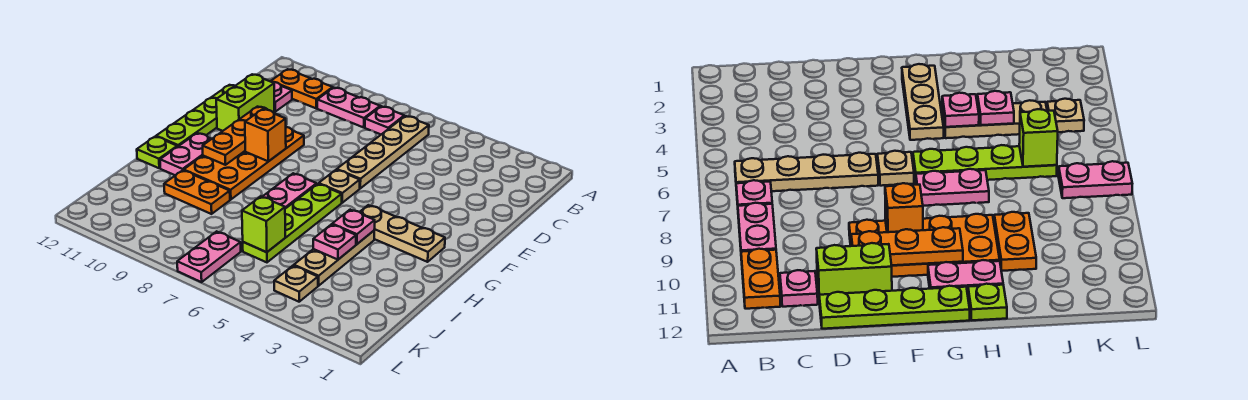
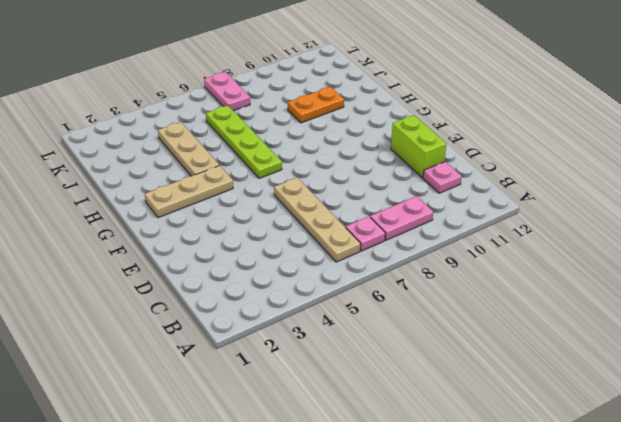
none -> orange 1x2 plate [271,69,333,108]
none -> lime 1x4 plate [156,85,234,147]
none -> orange 2x4 plate [184,127,304,200]

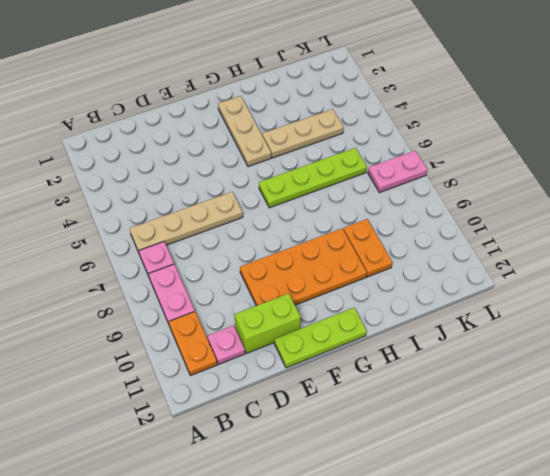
lime 1x3 plate [274,308,367,368] -> lime 1x4 plate [156,85,234,147]
none -> tan 1x1 plate [319,170,360,203]
none -> pink 1x2 plate [262,173,317,209]
none -> pink 1x2 plate [160,133,211,175]

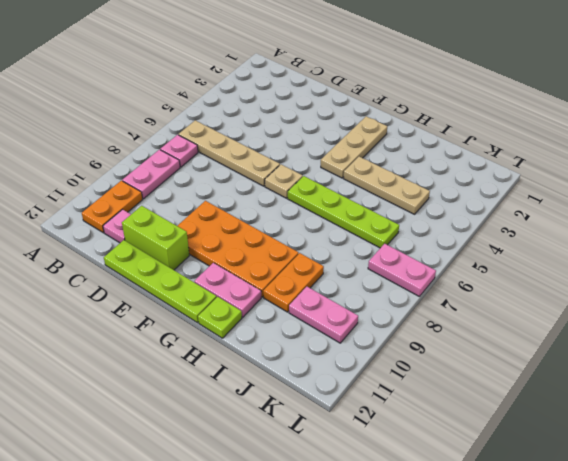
pink 1x2 plate [289,287,358,343] -> pink 1x2 plate moved to [262,173,317,209]
none -> tan 1x1 plate [274,266,318,302]
none -> orange 1x3 plate [203,107,280,165]
none -> orange 1x1 brick [245,109,286,161]

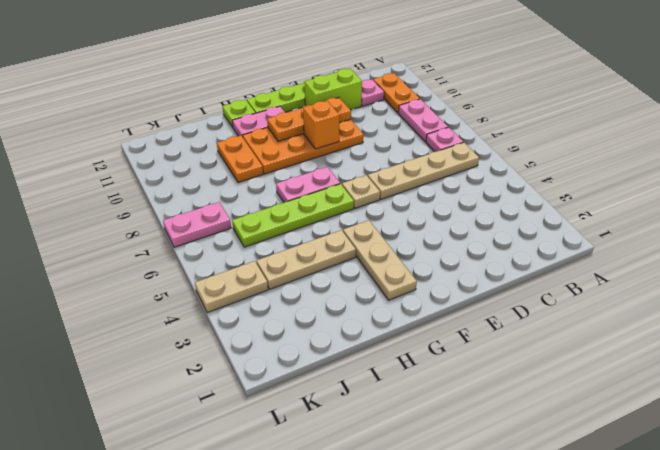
tan 1x2 plate [195,261,268,313] -> tan 1x1 plate [274,266,318,302]
none -> pink 1x1 plate [332,210,375,244]
none -> pink 1x1 plate [313,224,356,260]
none -> lime 1x1 brick [242,196,285,252]

